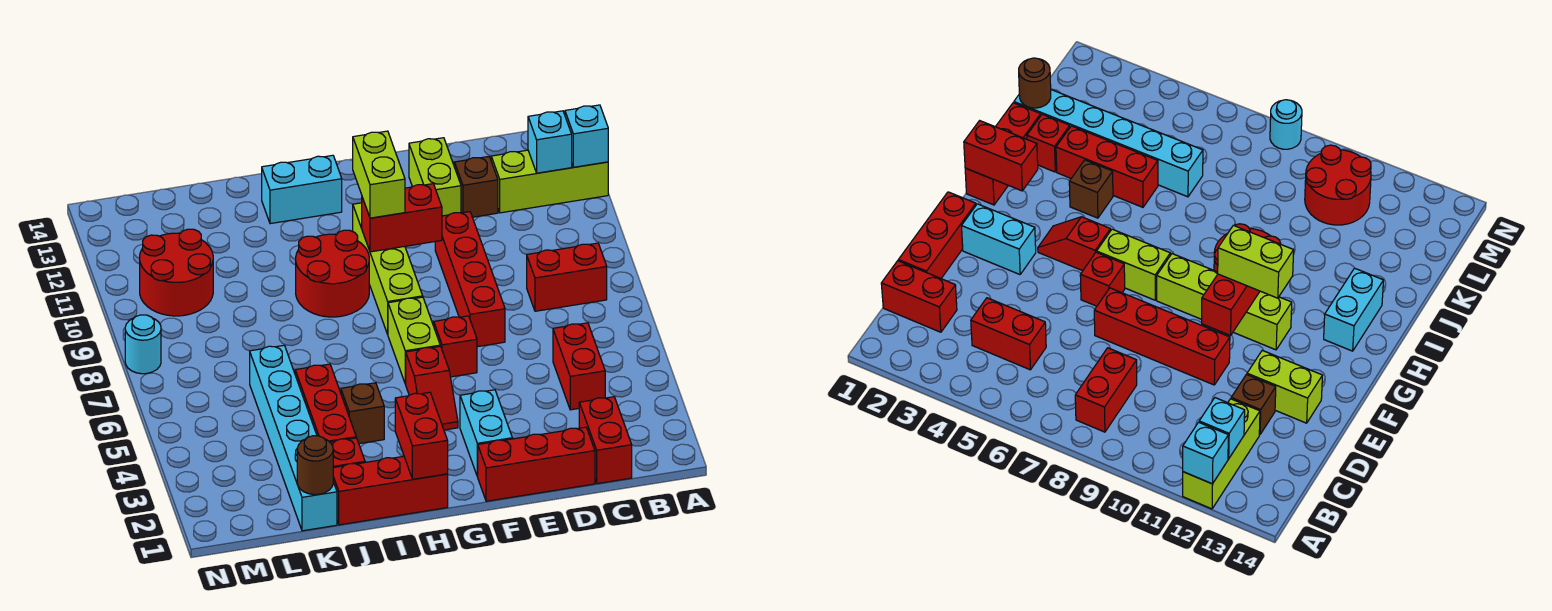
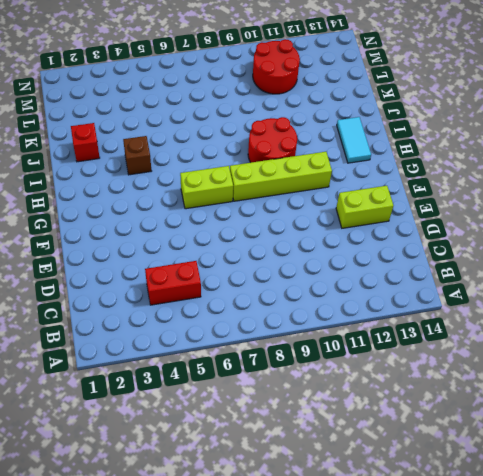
cyan 1x2 tile [337,117,371,163] -> cyan 1x2 brick [262,155,342,224]
none -> lime 1x3 brick [491,150,608,213]
none -> red 1x2 brick [527,243,607,311]
none -> red 1x2 brick [579,397,632,484]

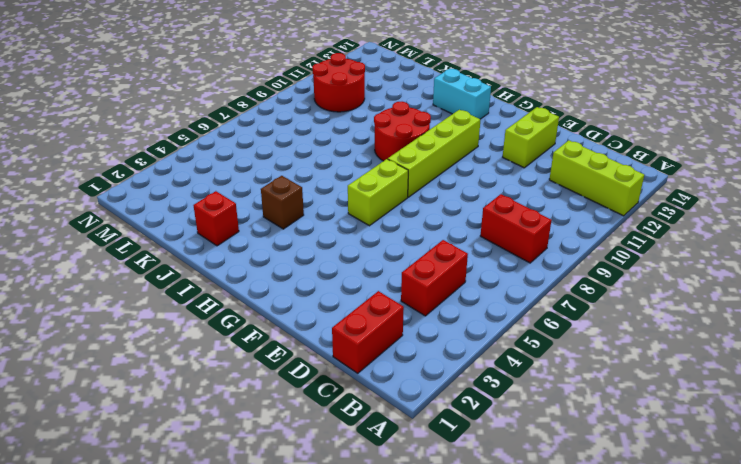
none -> red 1x3 brick [477,427,595,501]
none -> brown 1x1 brick [454,157,498,217]
none -> red 1x4 brick [435,212,505,347]

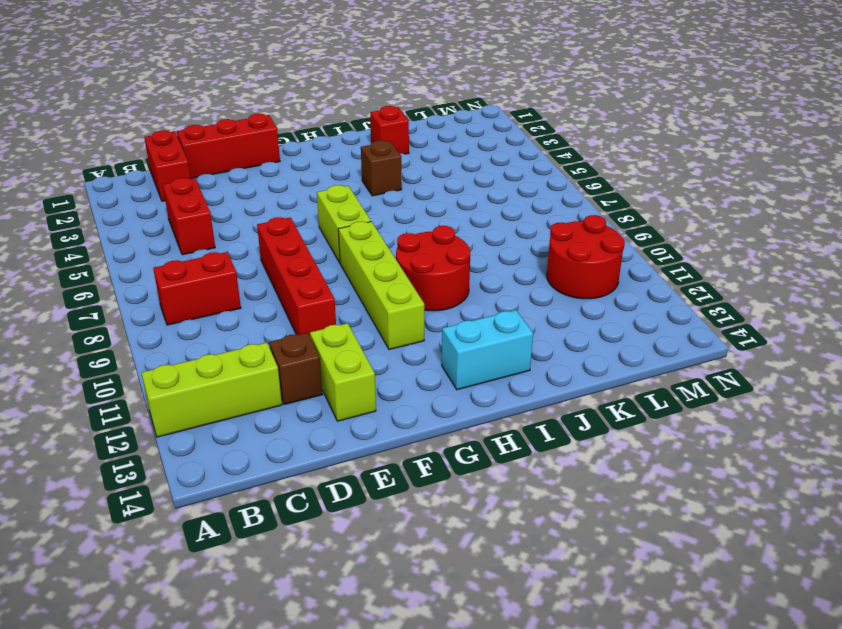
none -> cyan 1x2 brick [460,390,512,476]
none -> red 1x1 brick [434,316,477,377]
none -> red 1x2 slope [406,346,458,430]

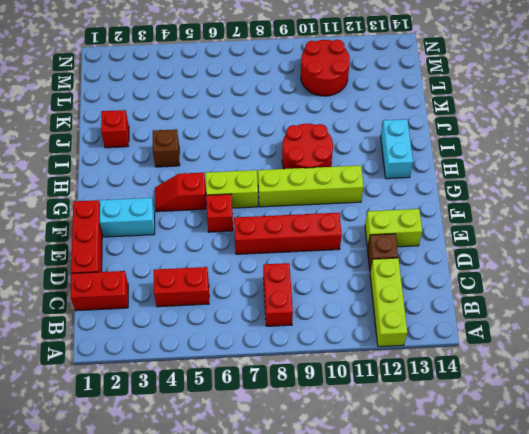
none -> red 1x3 brick [333,456,448,525]
none -> red 1x3 brick [295,364,356,442]
none -> cyan 1x6 brick [250,345,337,531]

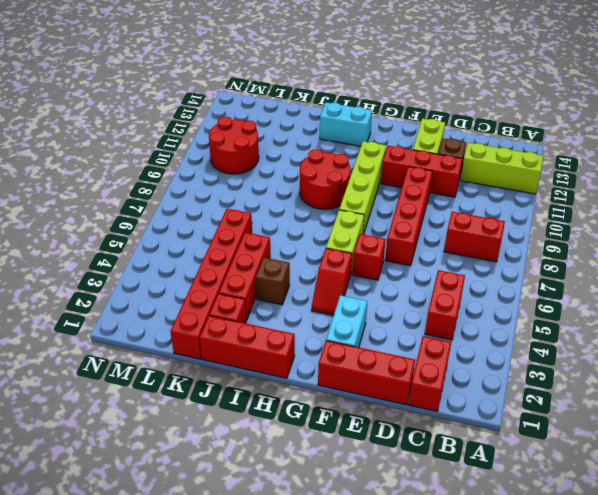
red 1x3 brick [381,146,463,197] -> none
red 1x6 brick [170,209,252,359] -> cyan 1x6 brick [250,345,337,531]
none -> cyan 1x1 round brick [125,315,161,374]
none -> cyan 1x1 brick [565,105,608,167]
none -> cyan 1x1 brick [528,111,572,173]

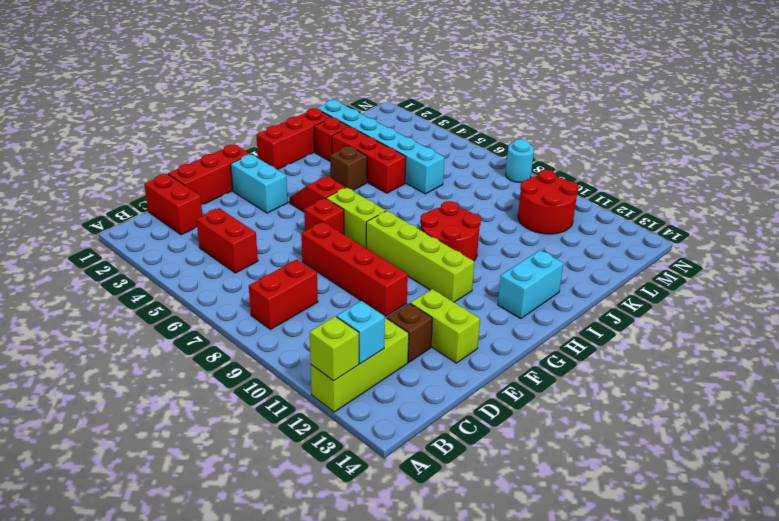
lime 1x1 brick [310,316,359,381] -> cyan 1x1 brick [565,105,608,167]
none -> red 1x2 brick [362,184,442,252]
none -> red 1x2 brick [395,392,448,479]
none -> brown 1x1 round brick [297,436,333,495]

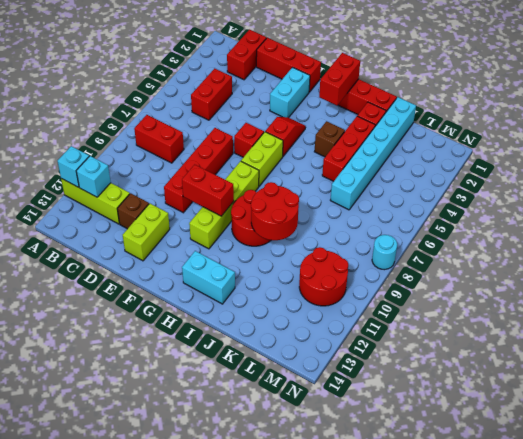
red 2x2 round brick [251,182,299,240] -> none
none -> brown 1x1 round brick [297,436,333,495]
none -> lime 1x2 brick [353,131,405,218]

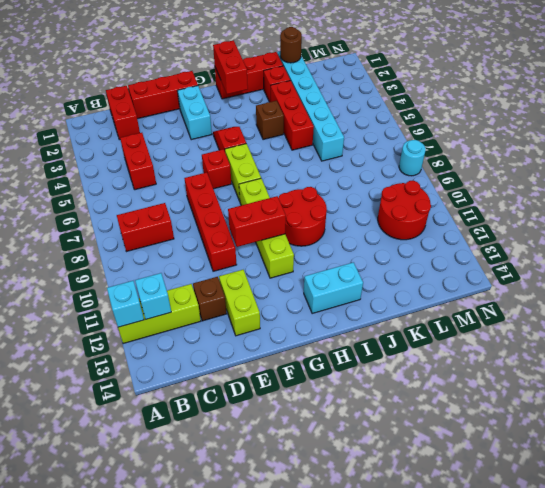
none -> lime 1x2 brick [353,131,405,218]

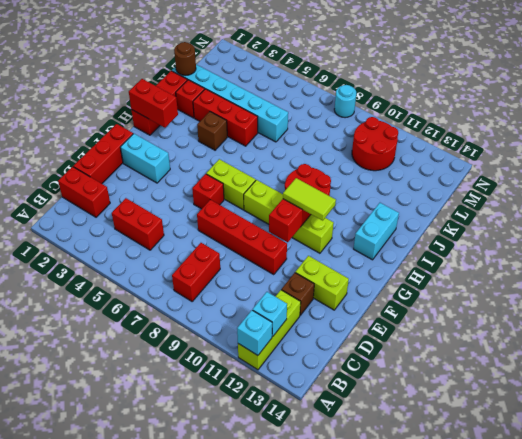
lime 1x2 tile [283,178,336,220] -> lime 1x2 brick [353,131,405,218]
none -> red 1x2 slope [406,346,458,430]

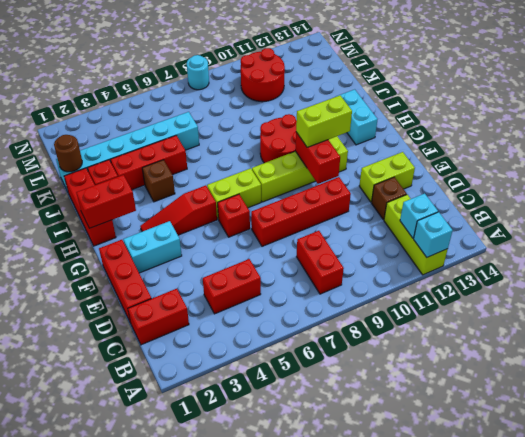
red 1x3 slope [140,185,217,235] -> red 1x2 slope [406,346,458,430]

